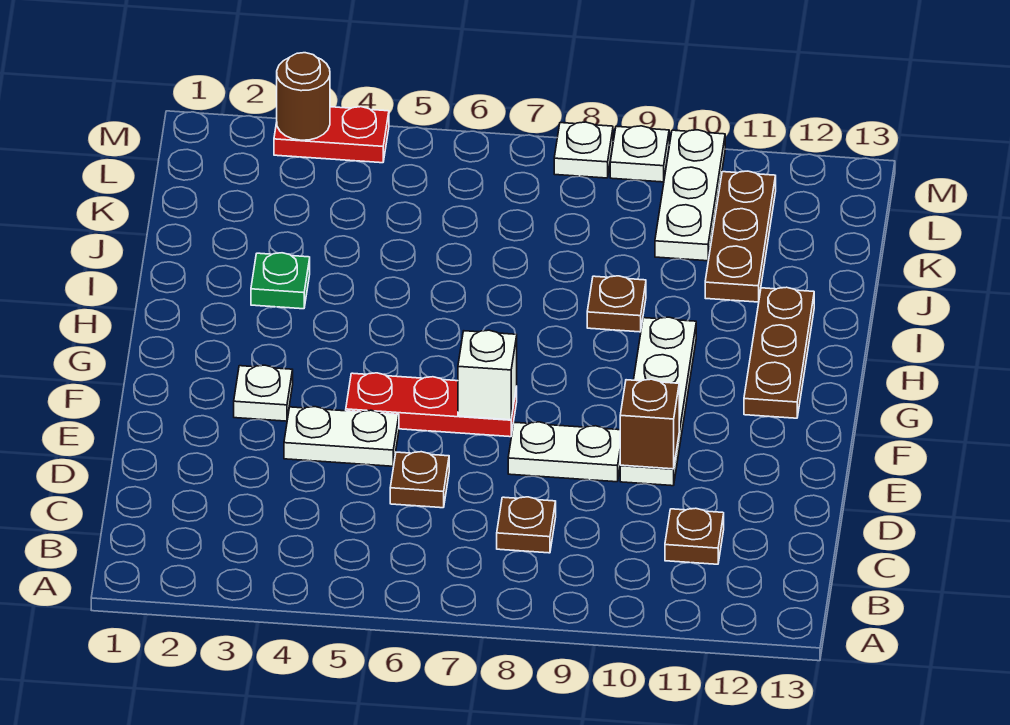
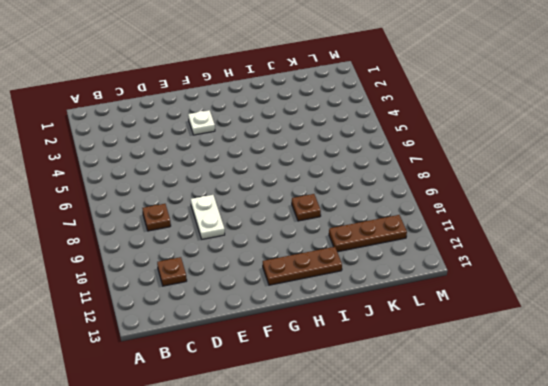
none -> brown 1x1 plate [390,452,449,508]
none -> white 1x2 plate [284,407,399,466]
none -> white 1x4 plate [620,317,696,486]

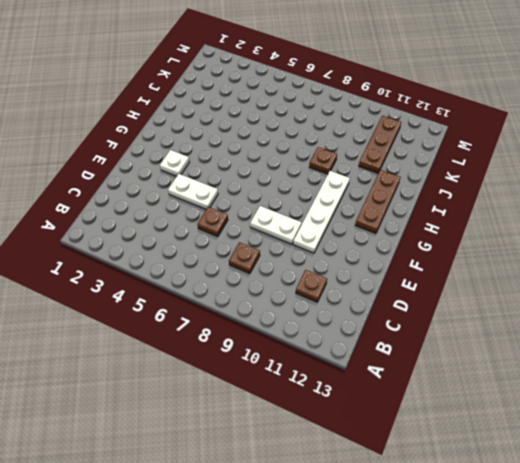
none -> red 1x3 plate [346,373,517,437]
none -> green 1x1 plate [251,253,310,309]
none -> white 1x3 plate [655,130,725,261]

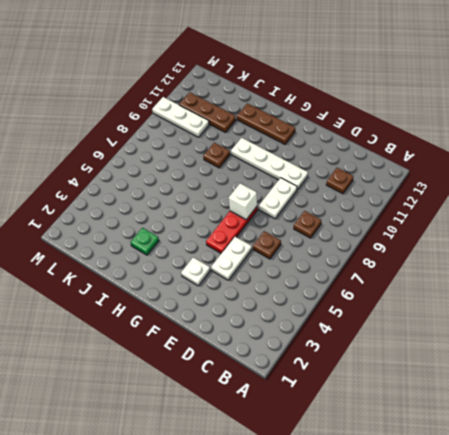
none -> red 1x2 plate [274,107,389,163]
none -> white 1x1 plate [554,122,613,178]
none -> white 1x1 plate [610,126,669,182]

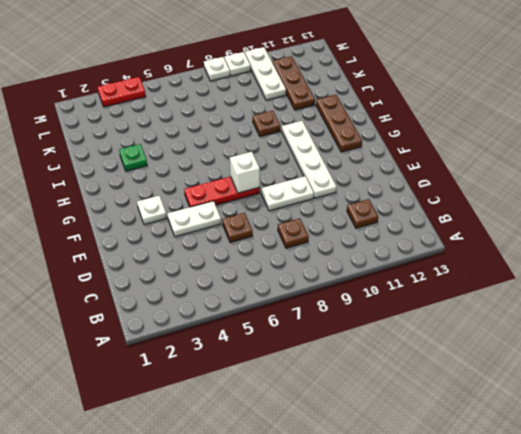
none -> brown 1x1 brick [620,379,679,469]
none -> brown 1x1 round brick [277,53,330,140]

